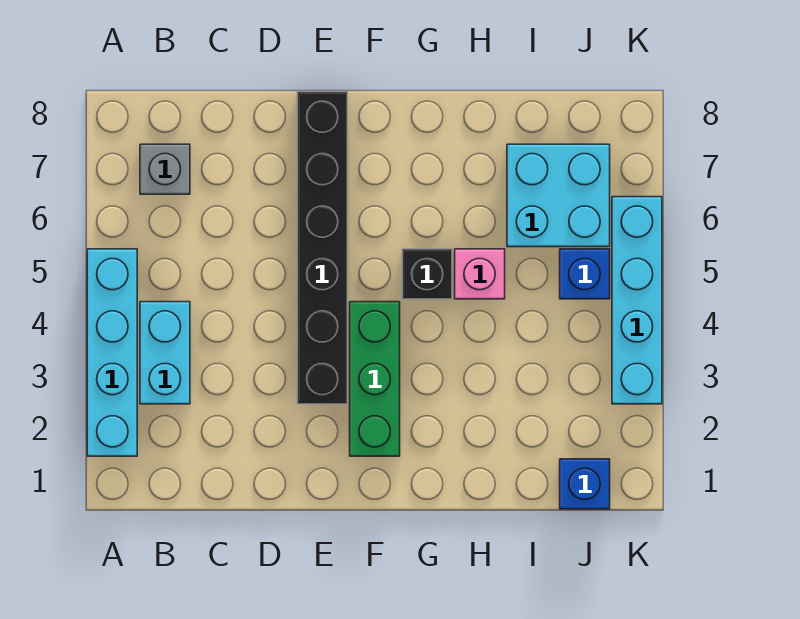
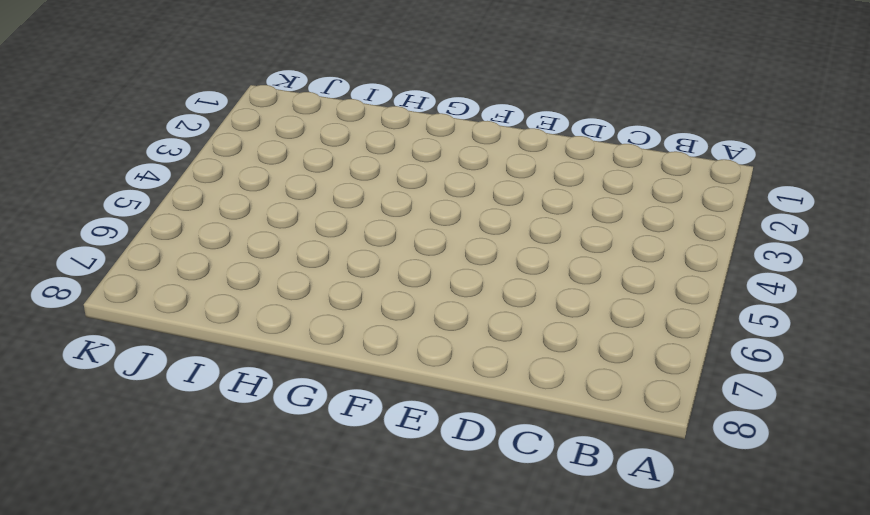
none -> cyan 1x4 brick [87,249,137,456]
none -> cyan 1x2 brick [140,302,190,404]

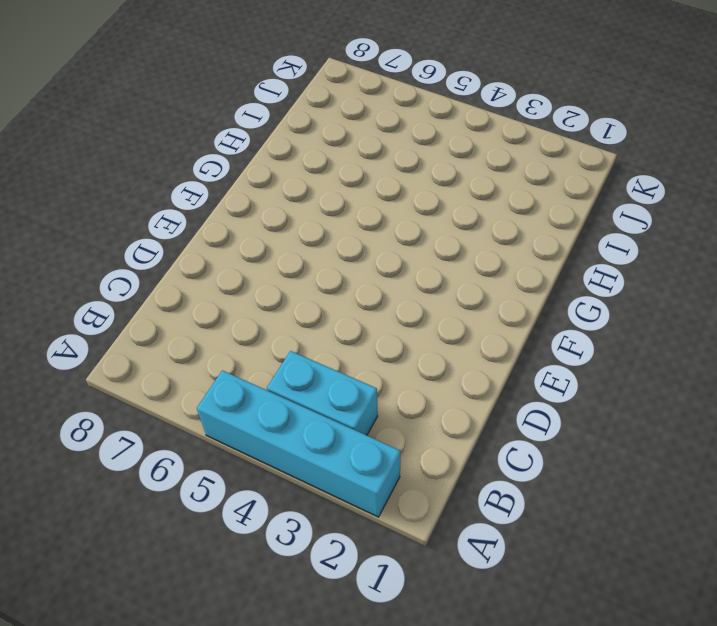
none -> grey 1x1 brick [140,144,190,194]
none -> black 1x6 brick [297,92,347,404]

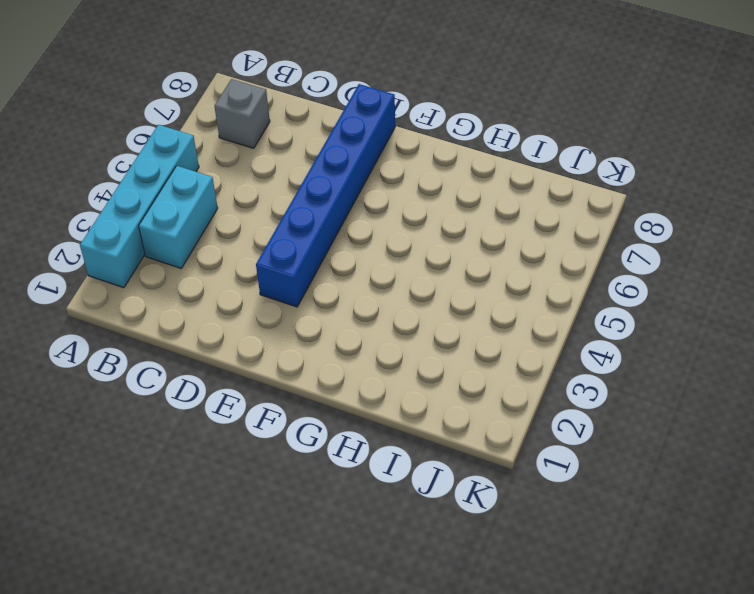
blue 1x6 brick [256,84,395,307] -> black 1x6 brick [297,92,347,404]
none -> green 1x3 brick [350,302,400,456]
none -> black 1x1 brick [402,249,452,299]

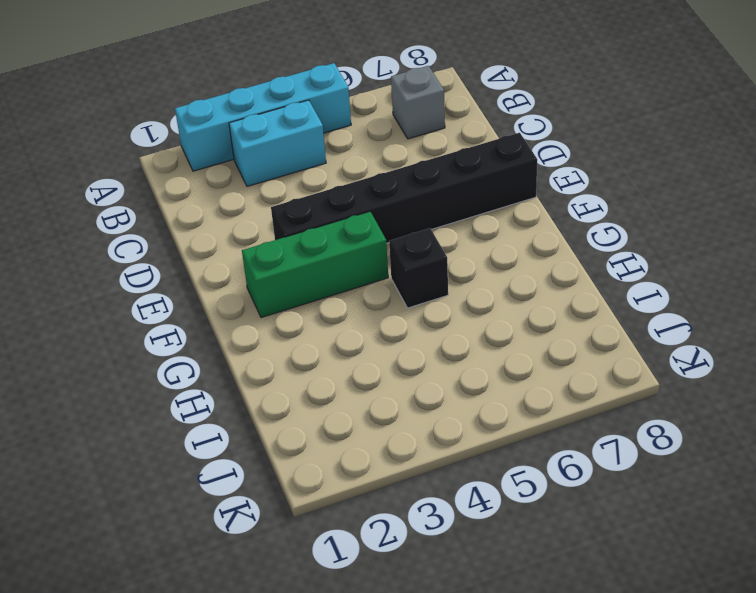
none -> pink 1x1 brick [455,249,505,299]
none -> cyan 2x2 brick [507,144,610,247]

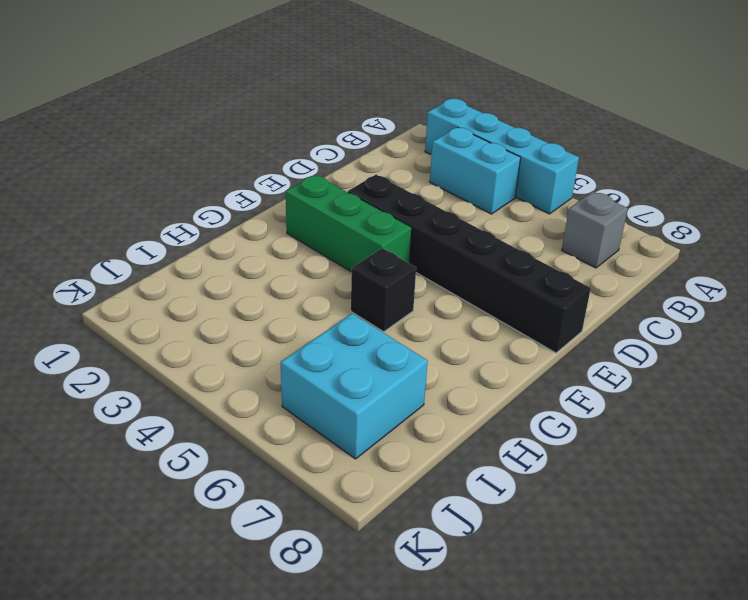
none -> pink 1x1 brick [455,249,505,299]
none -> blue 1x1 brick [560,459,610,509]

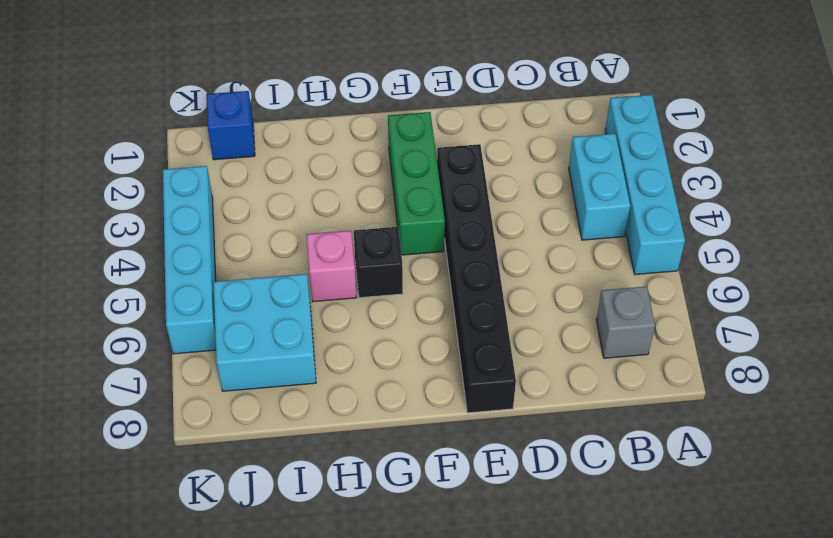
none -> blue 1x1 brick [560,249,610,299]

